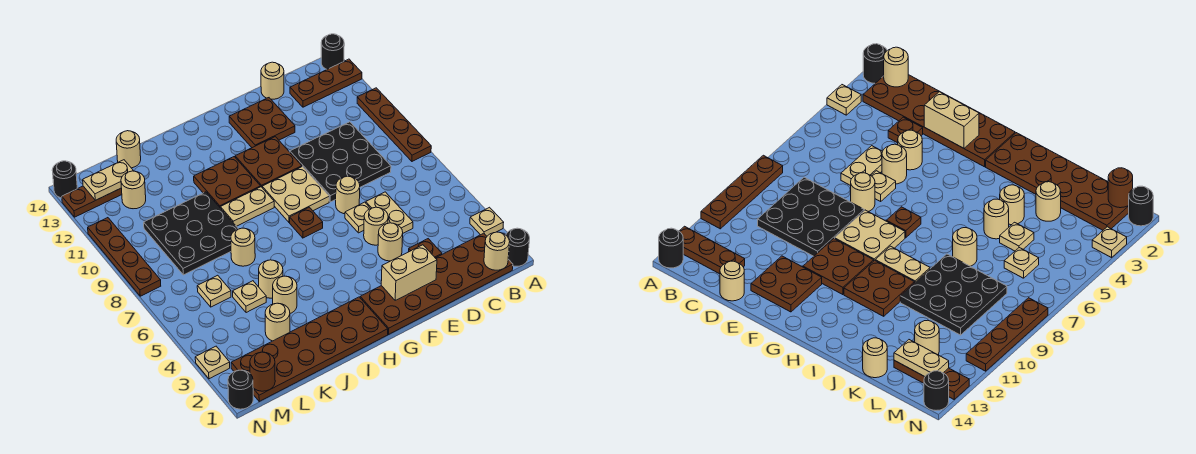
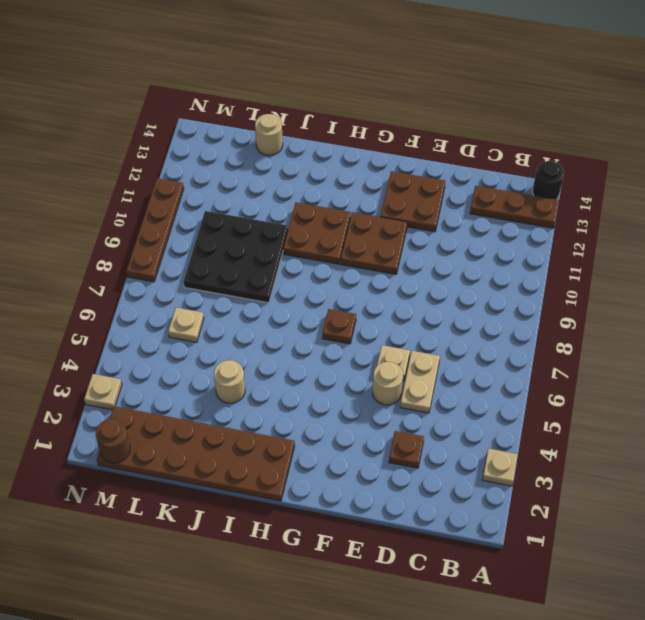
none -> black 1x1 round brick [506,228,530,266]
none -> brown 1x4 plate [357,88,431,161]
none -> brown 2x6 plate [360,233,513,334]
none -> black 3x3 plate [290,122,391,202]

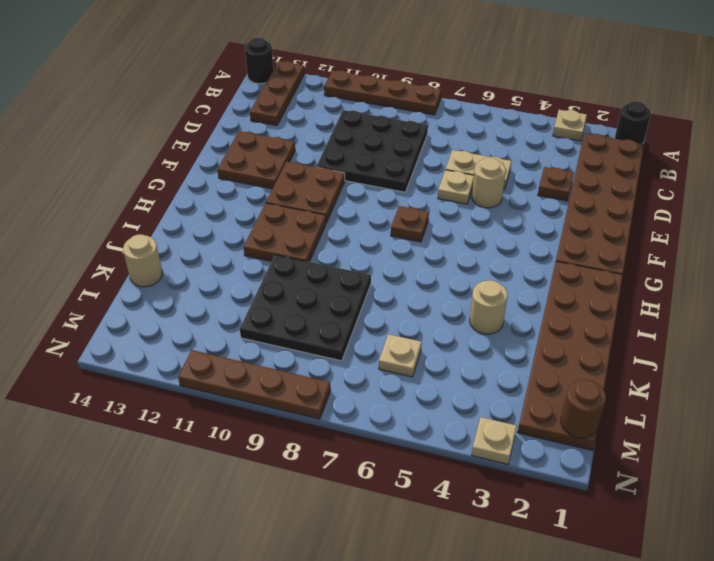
none -> tan 1x1 round brick [261,62,284,99]
none -> tan 1x1 round brick [378,223,403,261]
none -> tan 1x1 round brick [336,176,360,214]
none -> tan 2x2 plate [262,167,329,222]

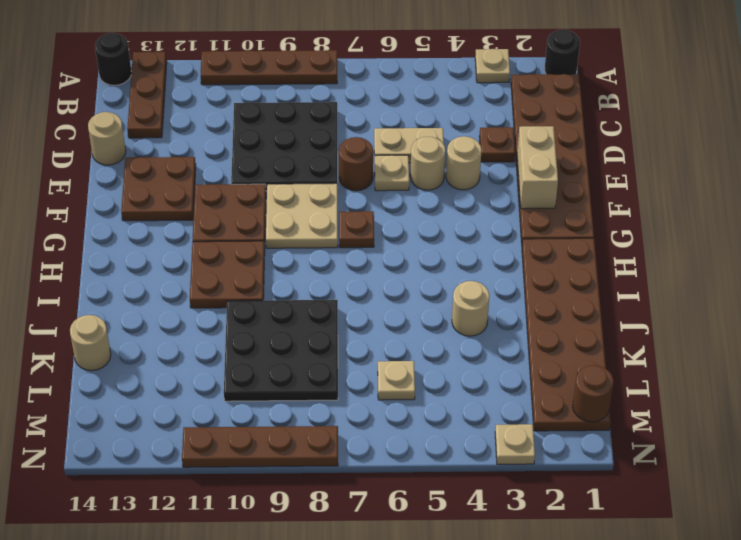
brown 1x1 round brick [339,137,373,191] -> tan 1x1 round brick [336,176,360,214]
none -> tan 1x2 plate [220,187,274,226]
none -> tan 1x1 round brick [259,260,283,298]
none -> tan 1x1 round brick [231,228,255,266]
none -> tan 1x1 round brick [265,303,290,341]

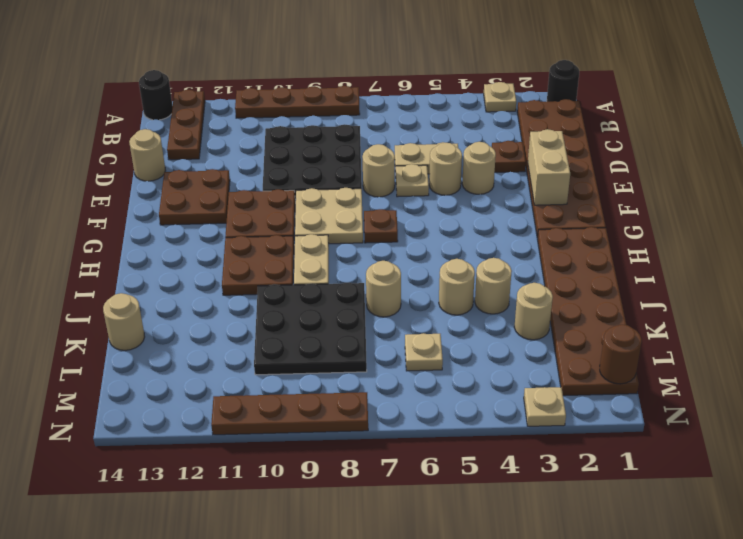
none -> tan 1x1 plate [233,281,266,313]
none -> tan 1x1 round brick [121,171,146,209]
none -> brown 1x3 plate [62,186,122,217]
none -> black 1x1 round brick [228,370,253,409]

